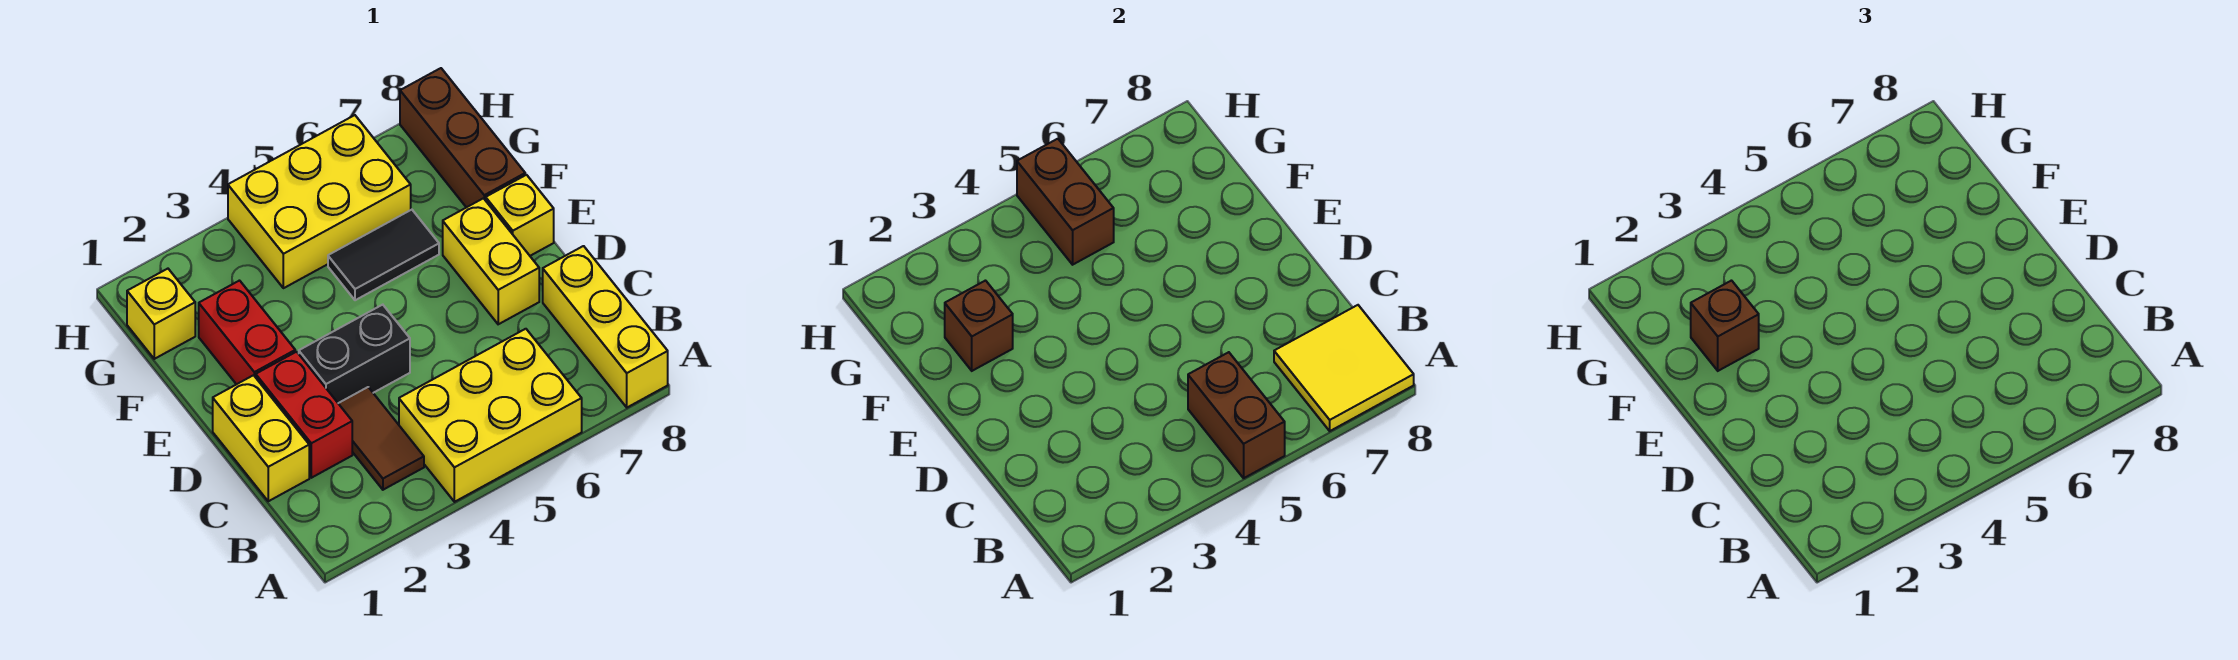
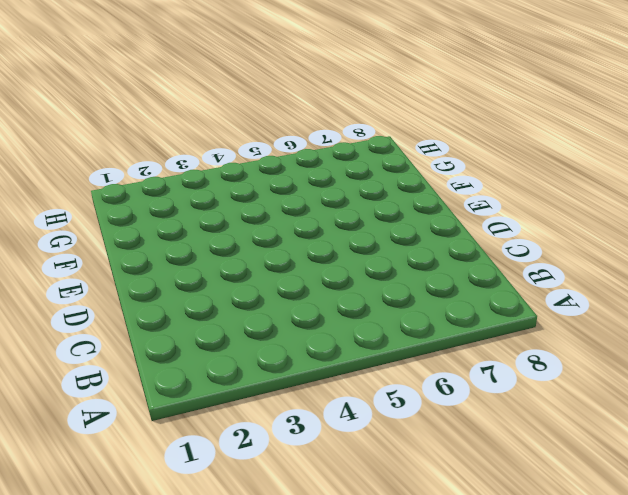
none -> yellow 2x3 brick [399,329,582,502]
none -> yellow 1x3 brick [543,246,668,407]
none -> brown 1x2 tile [338,387,424,490]

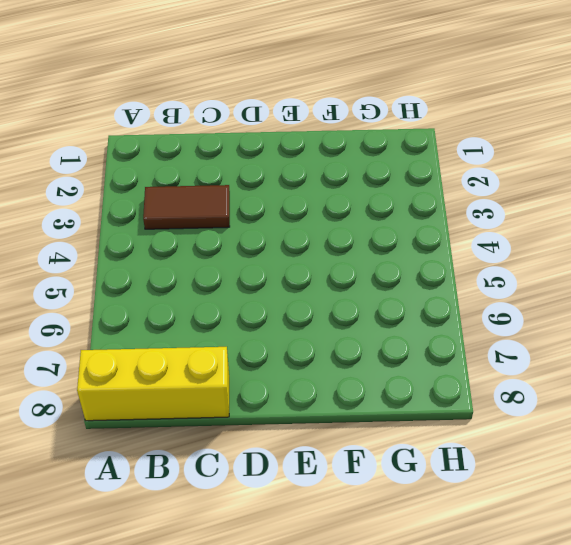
none -> yellow 2x3 brick [399,329,582,502]
none -> yellow 1x2 brick [213,375,309,501]
none -> red 1x2 brick [256,352,352,478]

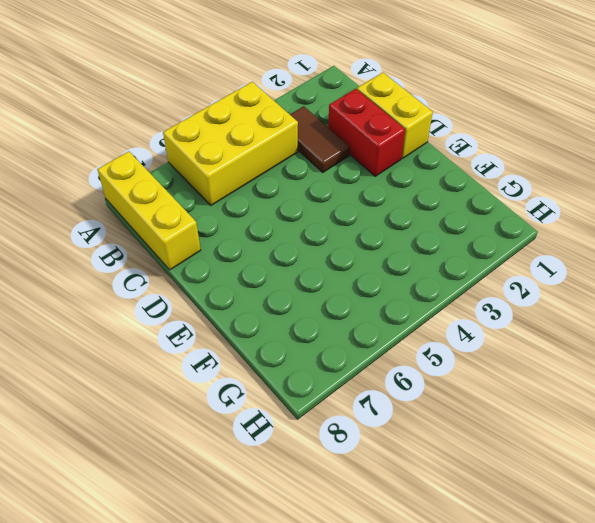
none -> black 1x2 brick [299,305,410,403]
none -> yellow 1x2 brick [443,198,539,324]
none -> red 1x2 brick [199,281,295,384]

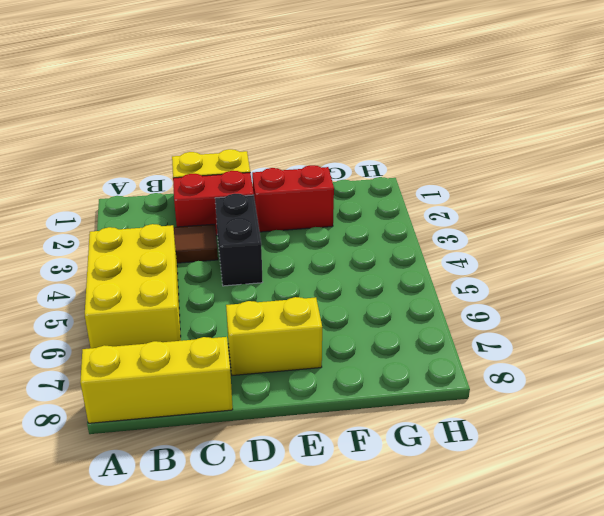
none -> yellow 1x1 brick [486,175,554,256]
none -> black 1x2 tile [328,210,439,300]
none -> brown 1x3 brick [400,68,525,208]

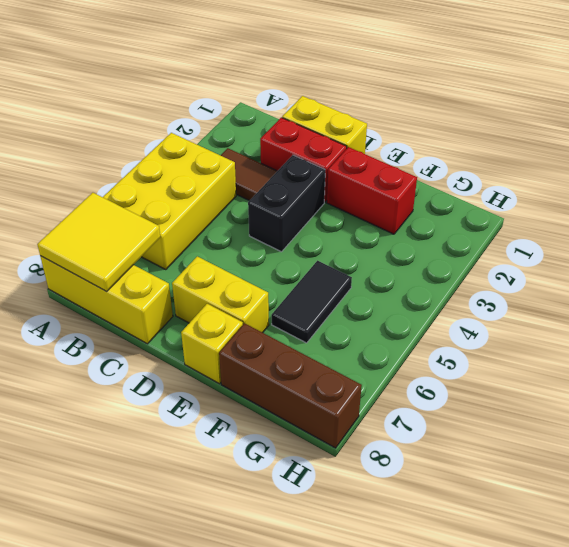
none -> yellow 1x1 brick [127,269,195,359]
none -> yellow 2x3 brick [228,115,411,288]
none -> brown 1x2 brick [1188,352,1285,478]

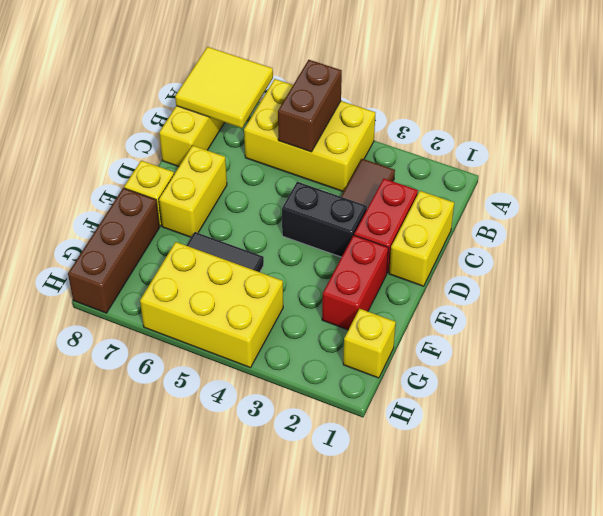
none -> brown 1x1 brick [945,281,1013,371]
none -> brown 1x2 brick [1017,139,1114,265]
none -> brown 1x1 brick [1691,281,1759,371]

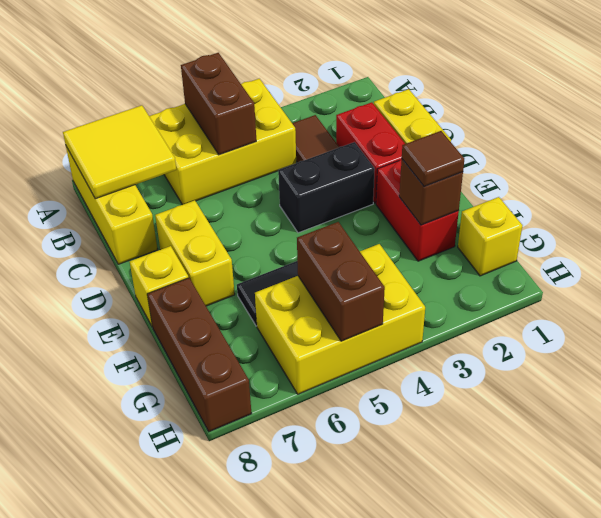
brown 1x1 tile [402,131,464,187] -> brown 1x1 brick [1691,281,1759,371]

